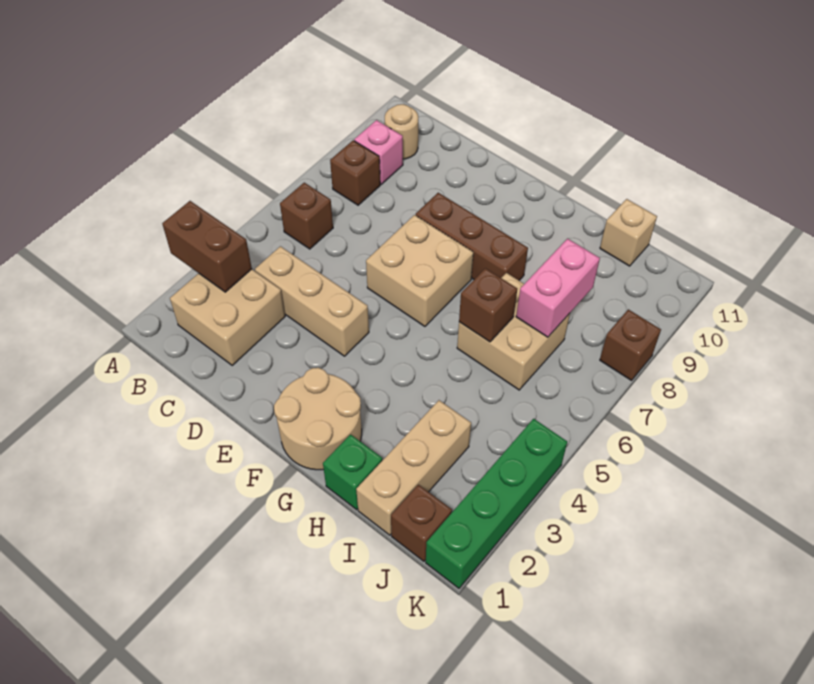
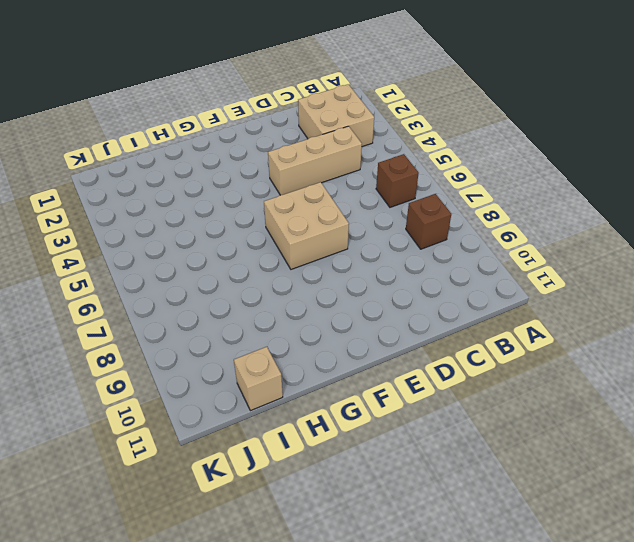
none -> pink 1x1 brick [354,120,403,184]
none -> tan 1x1 round brick [385,104,418,159]
none -> brown 1x3 brick [416,193,528,280]

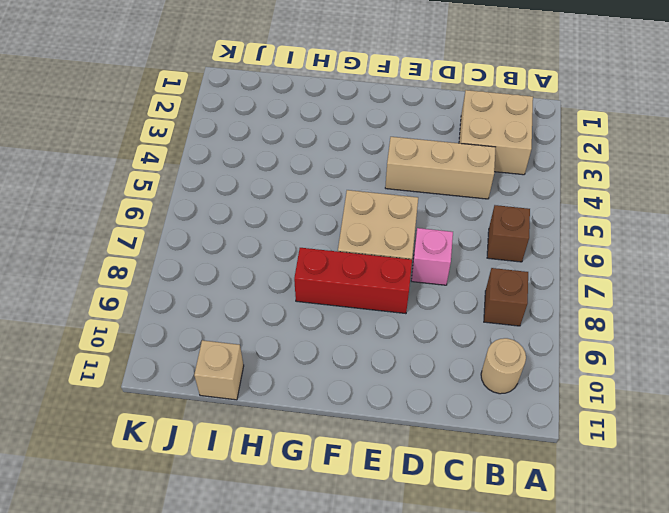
pink 1x1 brick [411,228,453,285] -> pink 1x1 brick moved to [354,120,403,184]
red 1x3 brick [294,248,412,314] -> brown 1x3 brick [416,193,528,280]
none -> tan 2x2 round brick [274,368,362,470]
none -> green 1x1 brick [323,435,382,510]
none -> tan 2x2 brick [457,273,570,390]

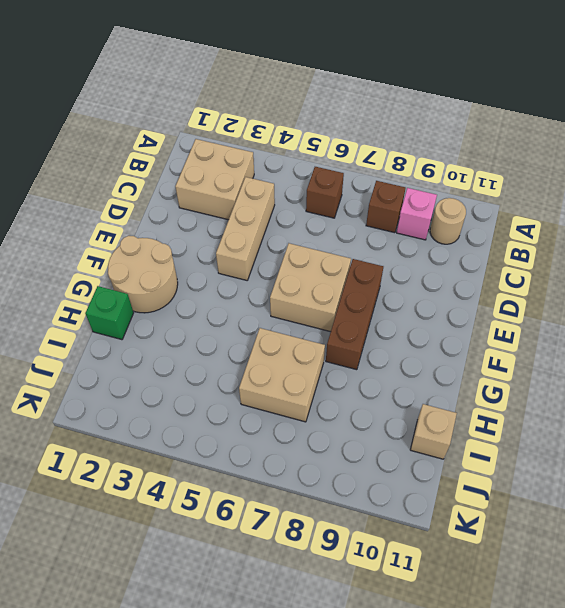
none -> tan 1x3 brick [356,400,471,535]
none -> brown 1x1 brick [391,485,452,561]
none -> green 1x4 brick [426,419,567,588]

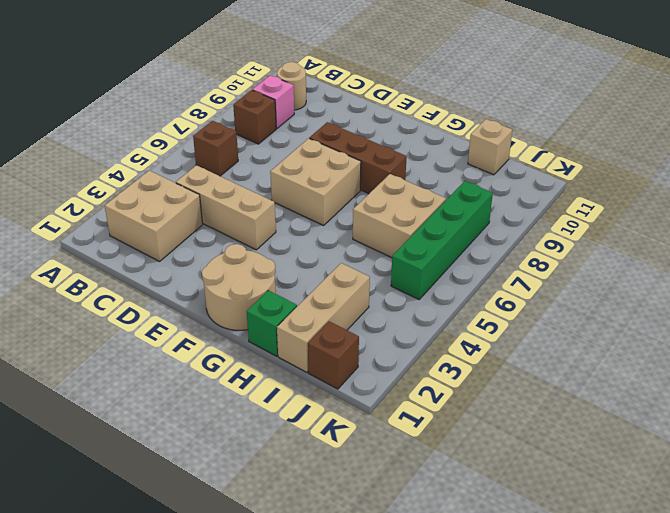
green 1x4 brick [391,181,493,299] -> green 1x4 brick moved to [426,419,567,588]
none -> brown 1x1 brick [600,309,661,380]
none -> brown 1x2 brick [162,201,252,292]
none -> brown 1x1 brick [459,268,517,342]

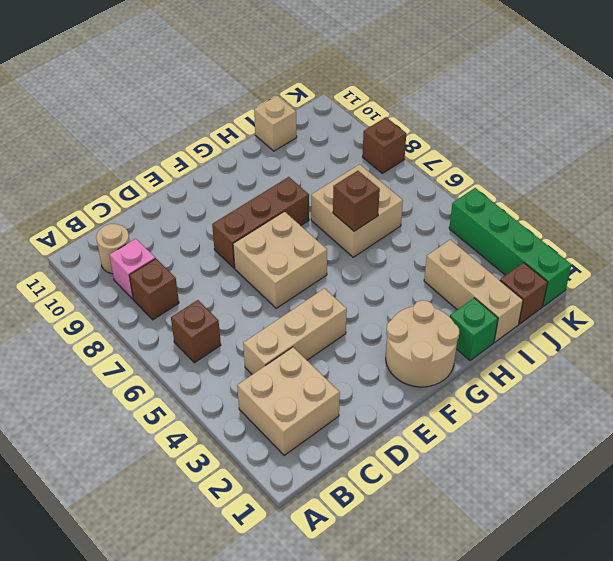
none -> brown 1x2 brick [162,201,252,292]
none -> pink 1x2 brick [516,239,600,337]

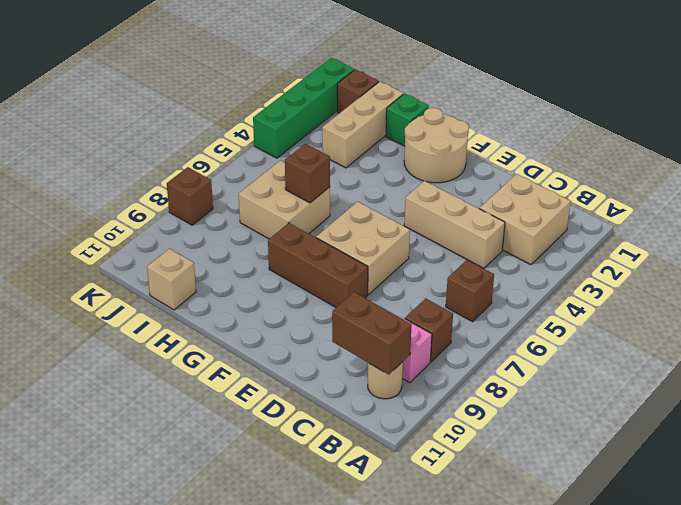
brown 1x2 brick [332,292,412,374] -> brown 1x2 brick moved to [162,201,252,292]
none -> pink 1x2 brick [516,239,600,337]

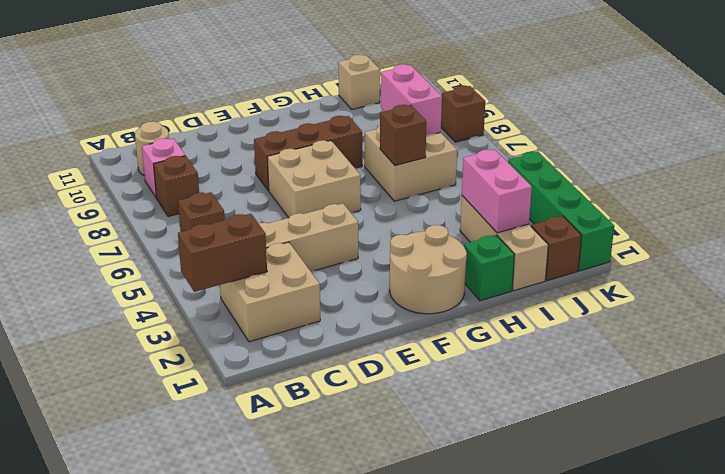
pink 1x2 brick [462,149,532,233] -> none

